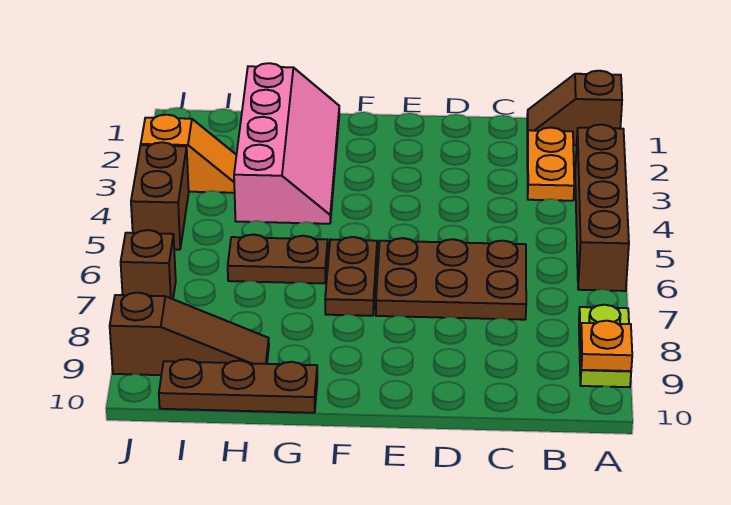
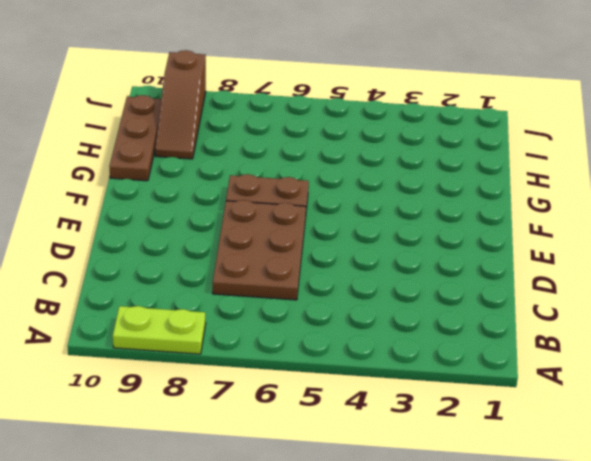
none -> brown 1x2 slope [527,71,622,145]
none -> brown 1x4 brick [575,125,629,291]
none -> orange 1x2 plate [527,128,574,201]

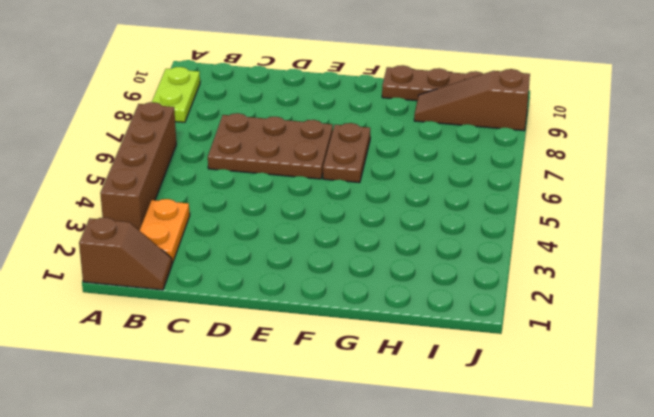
none -> pink 2x4 slope [234,63,339,224]
none -> brown 1x2 plate [228,235,328,283]
none -> orange 1x2 slope [141,115,236,193]

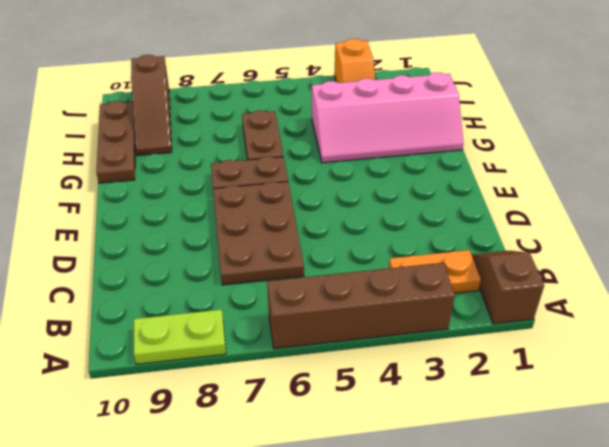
none -> brown 1x2 brick [131,142,189,250]
none -> brown 1x1 brick [121,230,176,299]
none -> orange 1x1 plate [581,321,632,371]

